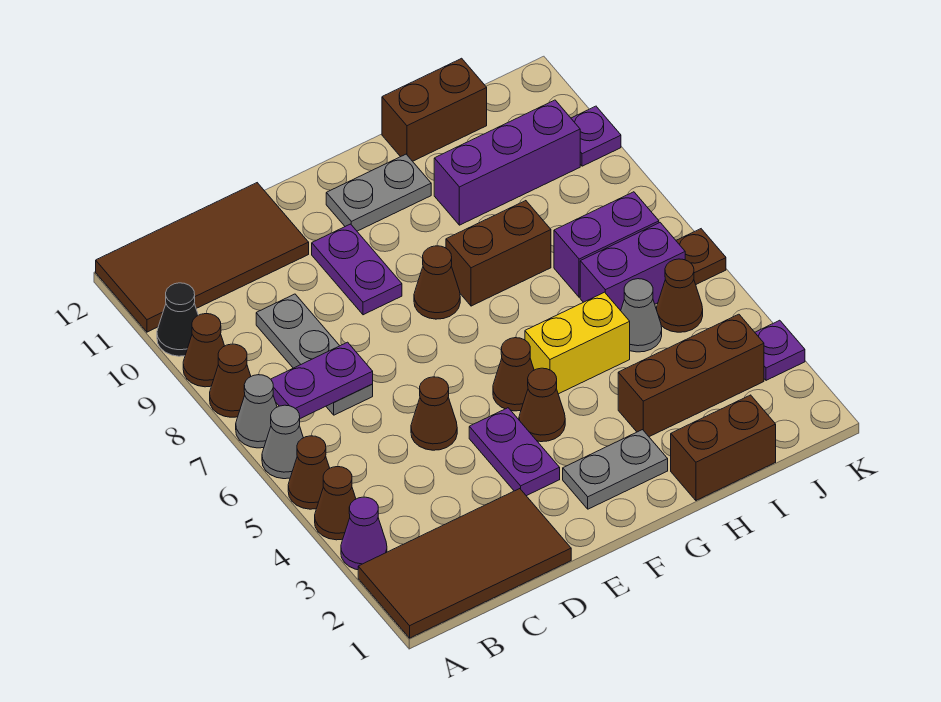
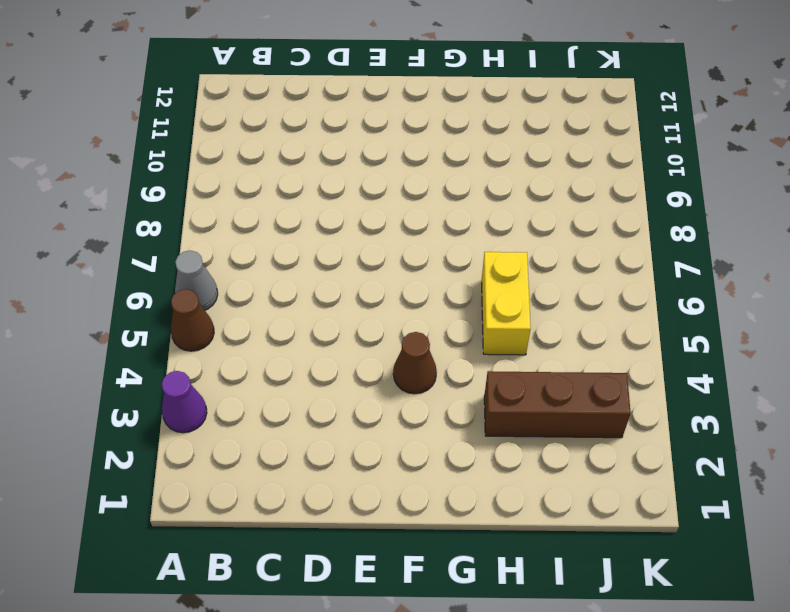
yellow 1x2 brick [482,252,531,355] -> yellow 1x2 brick turned to [525,292,630,394]
none -> brown 2x4 tile [358,489,571,638]
none -> brown 1x1 cone [315,467,356,540]
none -> grey 1x1 cone [236,375,277,448]
none -> brown 1x1 cone [210,344,251,417]

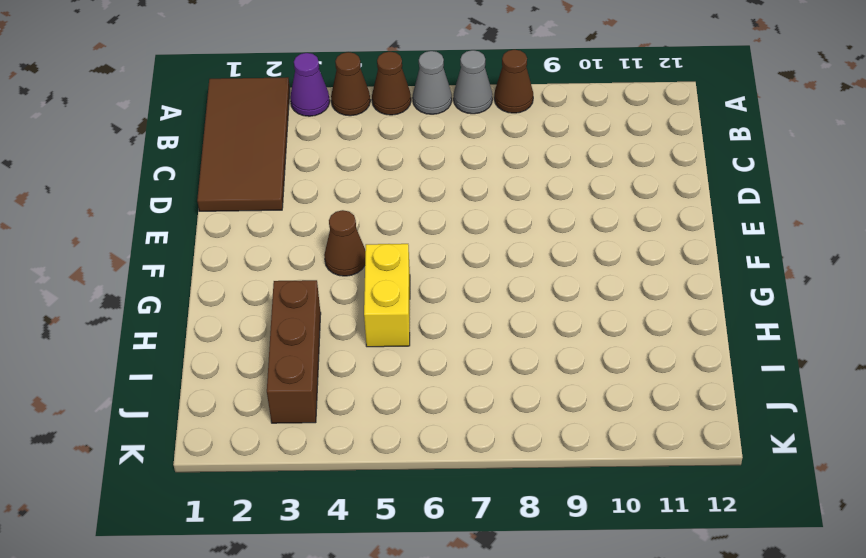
none -> brown 1x1 cone [183,314,224,387]
none -> black 1x1 cone [157,283,198,356]
none -> brown 2x4 tile [96,183,309,332]
none -> grey 1x3 plate [256,294,373,415]

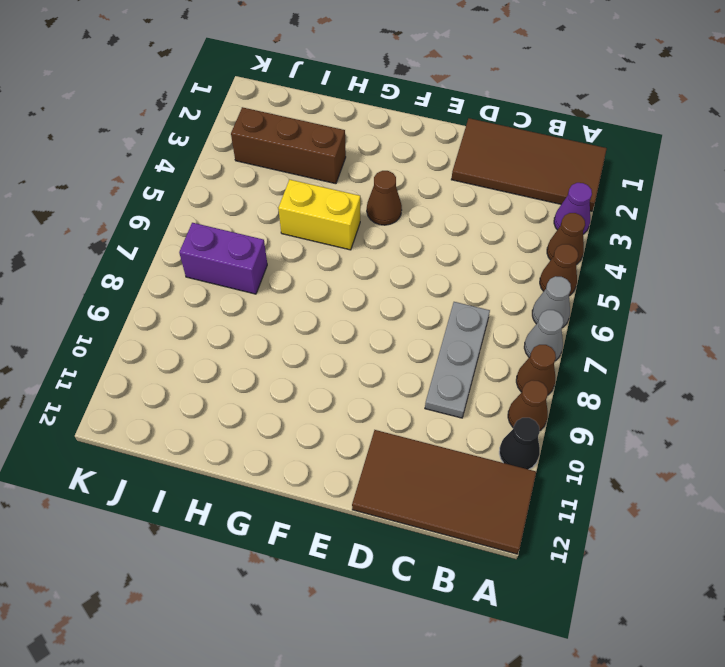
none -> brown 1x1 cone [411,377,457,450]
none -> purple 1x2 plate [469,408,560,496]
none -> purple 1x2 plate [312,224,402,315]
none -> grey 1x2 plate [563,430,668,509]

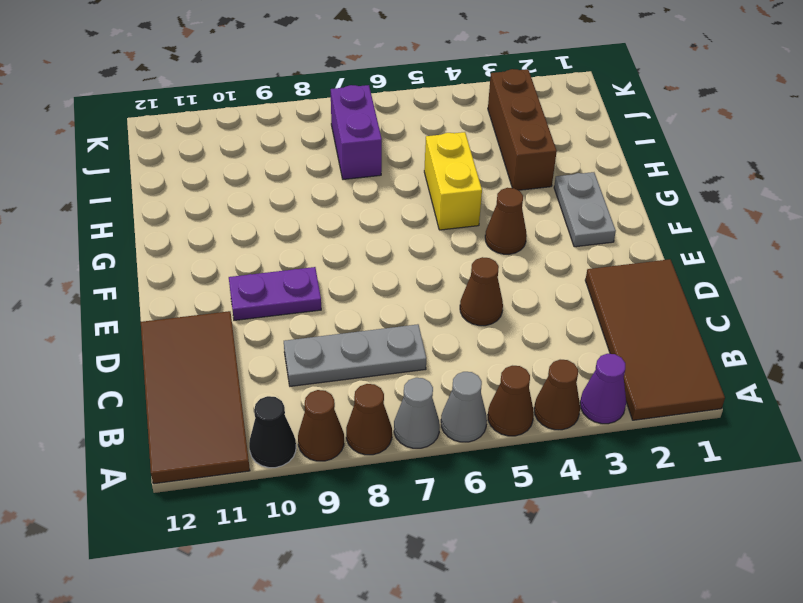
none -> purple 1x2 plate [469,408,560,496]
none -> brown 1x1 cone [493,338,534,411]
none -> brown 1x1 cone [414,246,460,319]
none -> grey 1x2 plate [326,154,431,231]

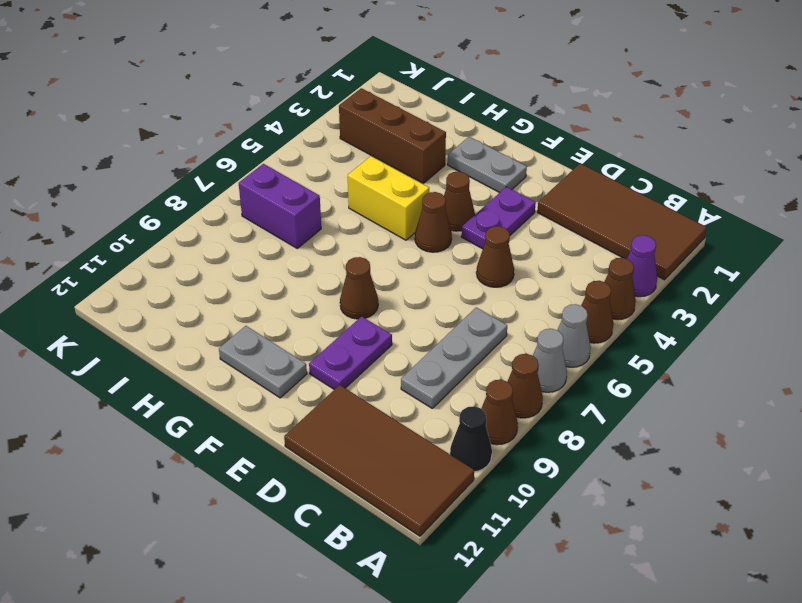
none -> brown 1x2 brick [446,201,551,306]
none -> brown 1x2 brick [671,395,776,500]
none -> purple 1x3 brick [434,100,580,225]
none -> brown 1x2 brick [382,58,487,161]

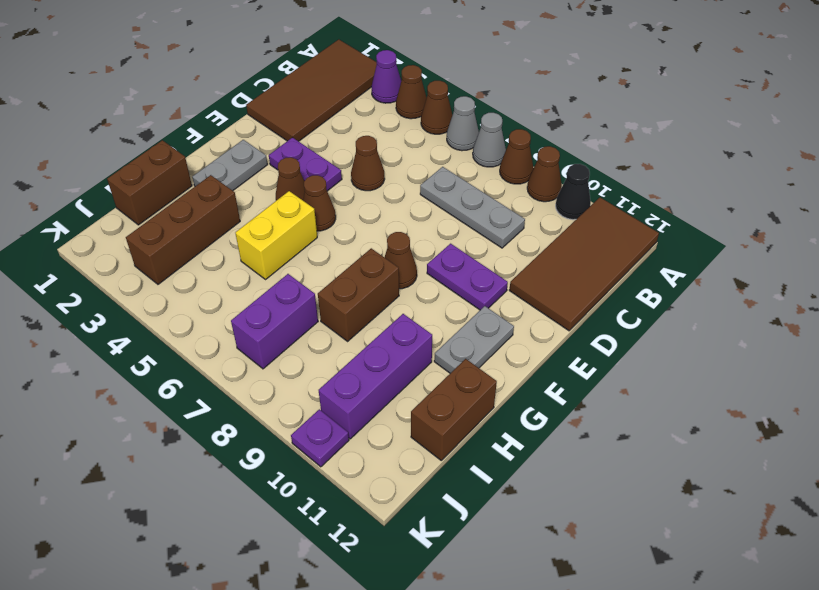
none -> grey 1x1 cone [621,279,662,352]
none -> purple 1x2 brick [580,223,685,311]
none -> brown 1x1 cone [656,259,703,332]
none -> purple 1x1 plate [755,320,805,380]

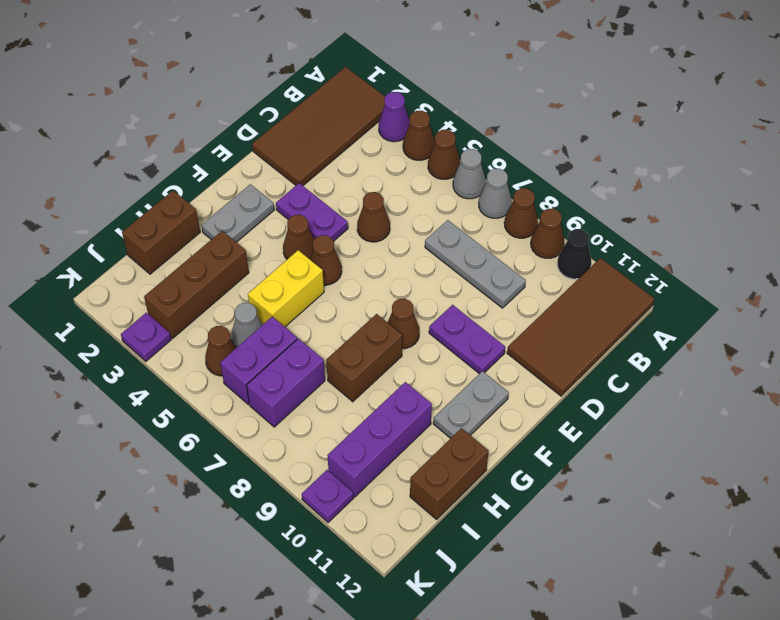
none -> brown 1x1 plate [676,229,726,284]
none -> purple 1x2 plate [271,342,373,418]

